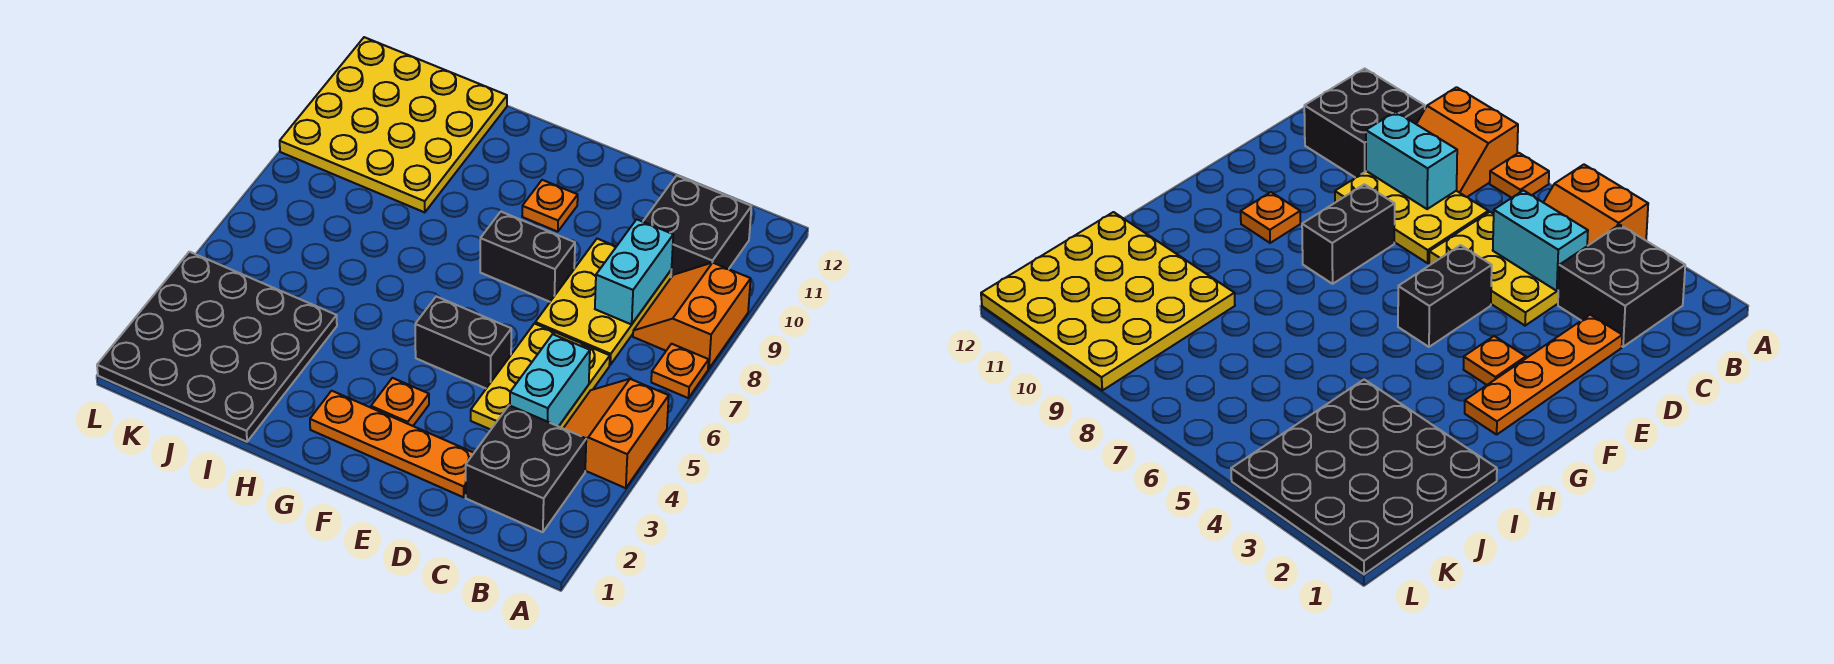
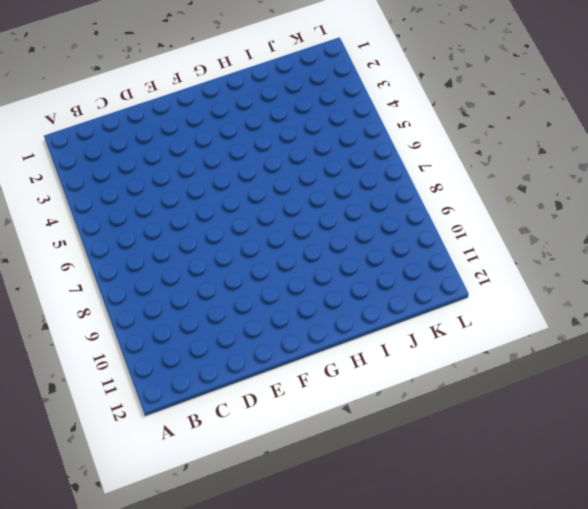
none -> orange 2x2 slope [563,379,669,488]
none -> orange 1x1 plate [651,344,709,398]
none -> orange 2x2 slope [633,263,751,369]

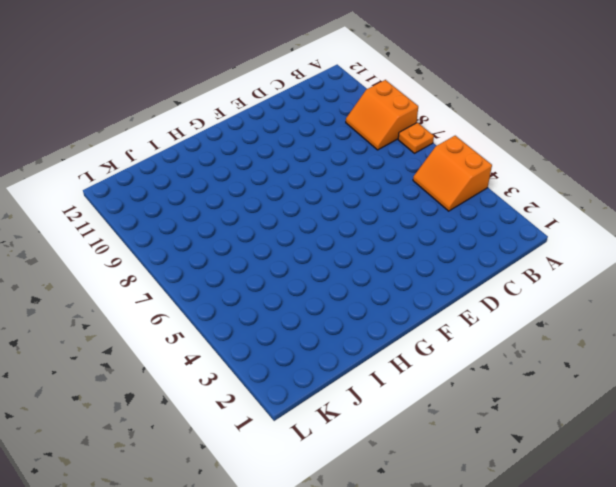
none -> black 2x2 brick [466,405,586,532]
none -> black 2x2 brick [643,176,751,277]
none -> yellow 2x3 plate [471,324,610,430]

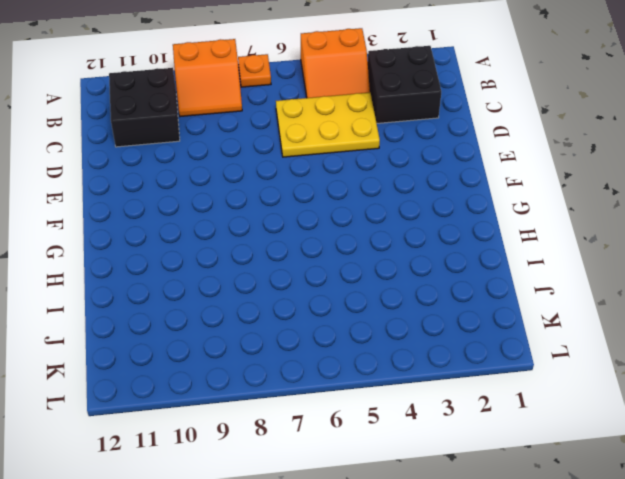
none -> yellow 2x3 plate [535,239,671,365]
none -> orange 1x4 plate [310,391,474,497]
none -> black 1x2 brick [415,296,511,388]

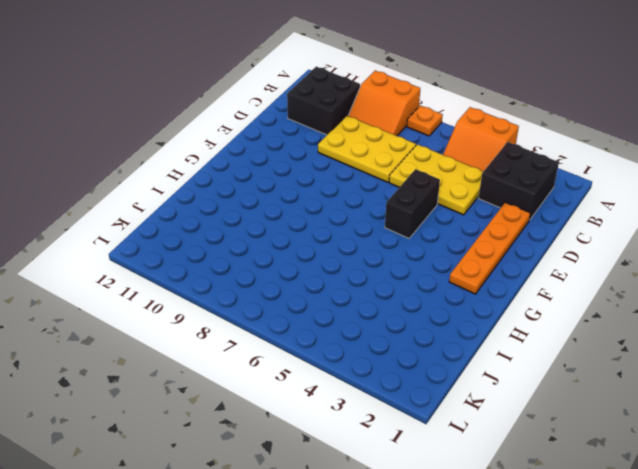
none -> black 1x2 brick [480,212,575,302]
none -> orange 1x1 plate [371,378,429,426]
none -> orange 1x1 plate [522,180,578,232]

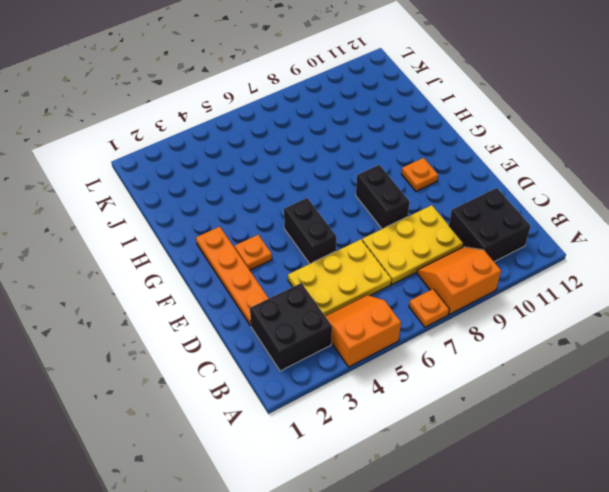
none -> black 4x4 plate [97,252,337,442]
none -> yellow 4x4 plate [280,37,507,212]
none -> cyan 1x2 brick [510,334,590,427]

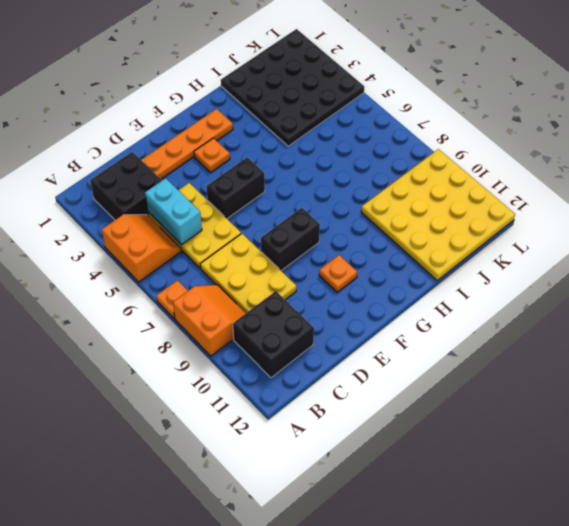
none -> cyan 1x2 brick [595,219,673,324]

